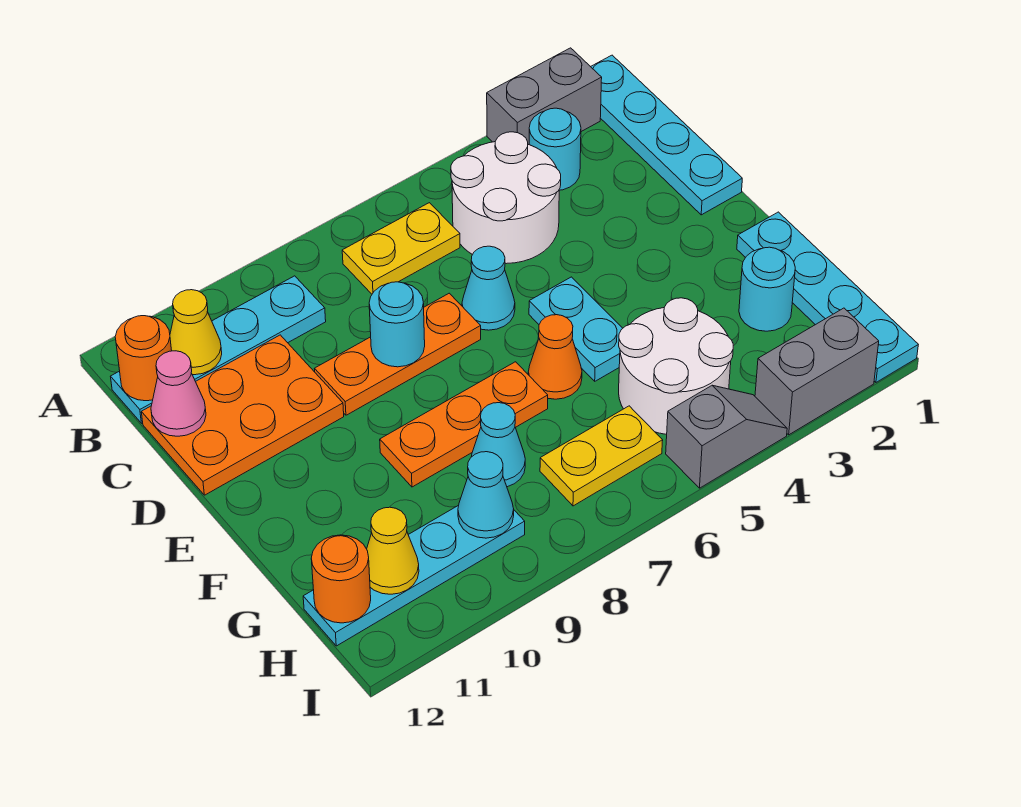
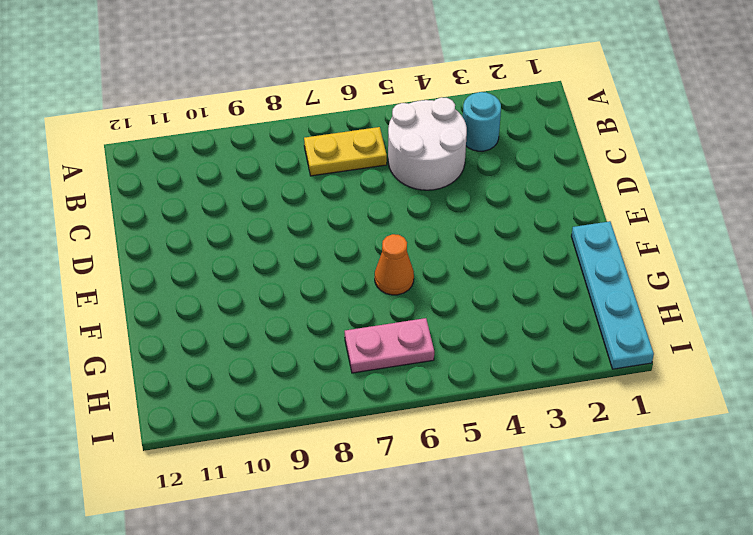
pink 1x2 plate [345,318,434,373] -> yellow 1x2 plate [540,406,663,506]
none -> cyan 1x4 plate [591,55,742,215]
none -> grey 1x2 brick [487,48,602,145]
none -> cyan 1x4 plate [111,276,326,423]

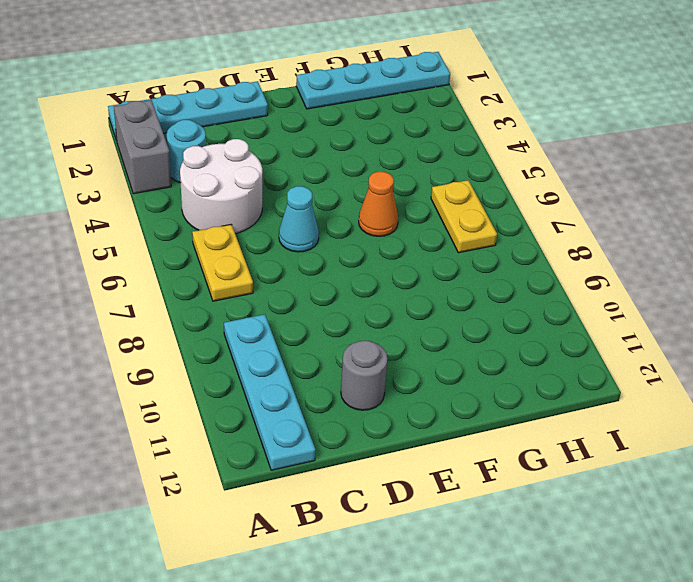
grey 1x1 round brick [341,341,388,410] -> orange 2x3 plate [141,335,344,495]
none -> orange 1x3 plate [315,293,481,415]
none -> cyan 1x2 plate [529,277,623,381]
none -> orange 1x3 plate [380,362,548,487]

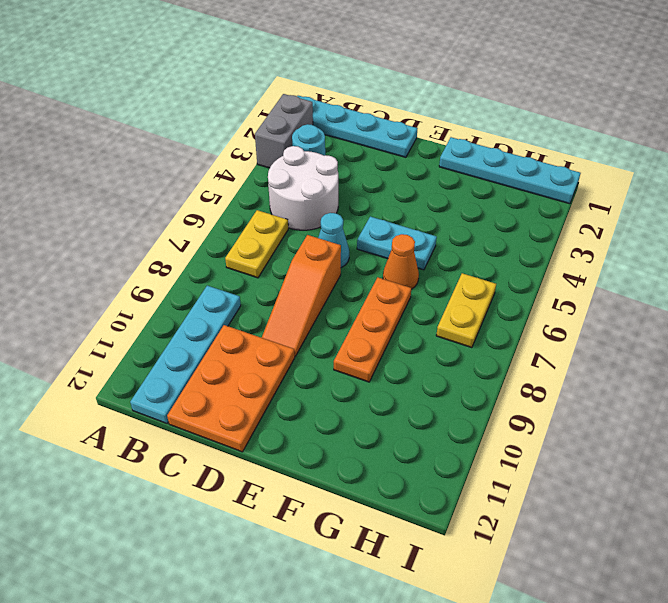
orange 1x3 slope [262,235,341,356] -> orange 1x3 plate [315,293,481,415]
none -> cyan 1x1 round brick [739,247,795,331]
none -> white 2x2 round brick [619,298,733,434]
none -> cyan 1x1 cone [471,403,525,487]

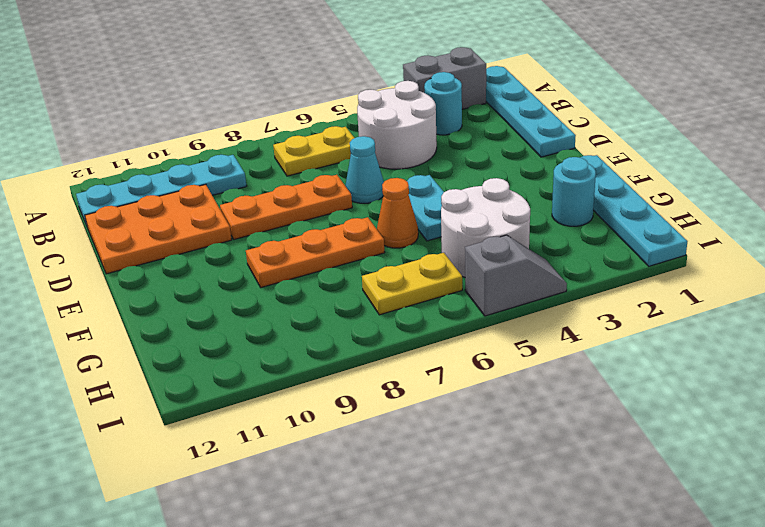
none -> cyan 1x1 cone [471,403,525,487]
none -> cyan 1x4 plate [303,505,525,646]
none -> grey 1x2 brick [755,308,879,435]

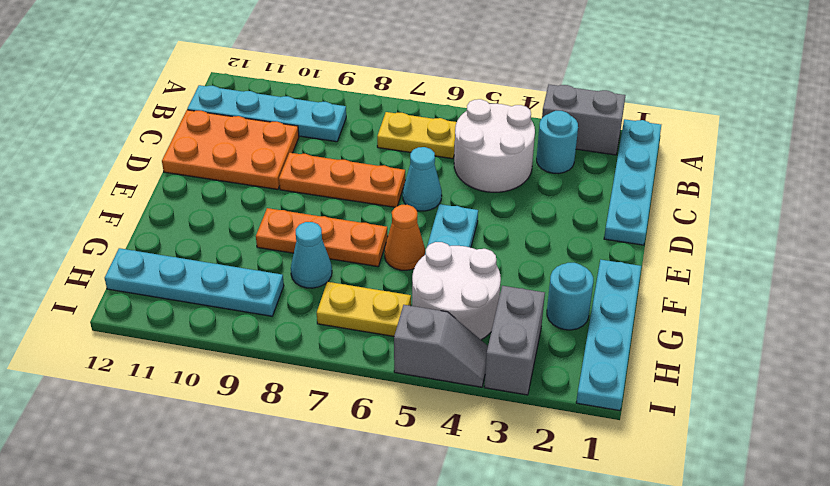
grey 1x2 brick [484,286,545,395] -> grey 1x2 brick turned to [755,308,879,435]
none -> yellow 1x1 cone [170,290,222,375]
none -> orange 1x1 round brick [115,316,172,401]
none -> pink 1x1 cone [151,351,206,436]

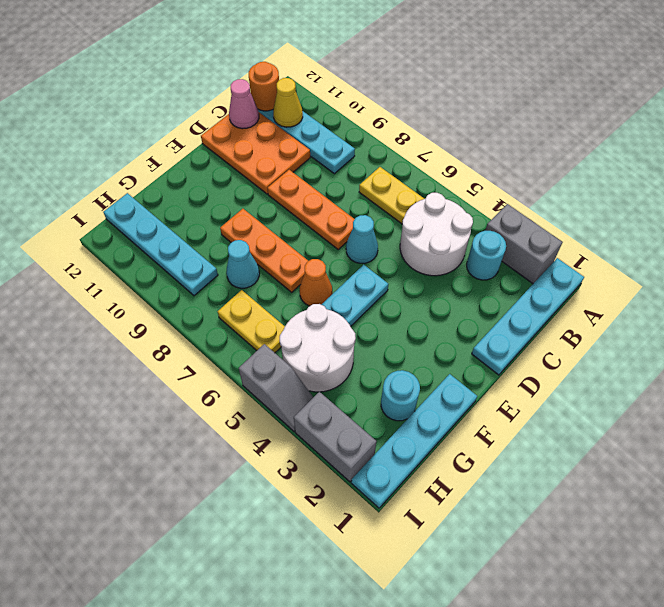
none -> cyan 1x1 round brick [369,282,425,367]
none -> cyan 1x1 cone [458,452,514,538]
none -> yellow 1x1 cone [367,507,419,594]

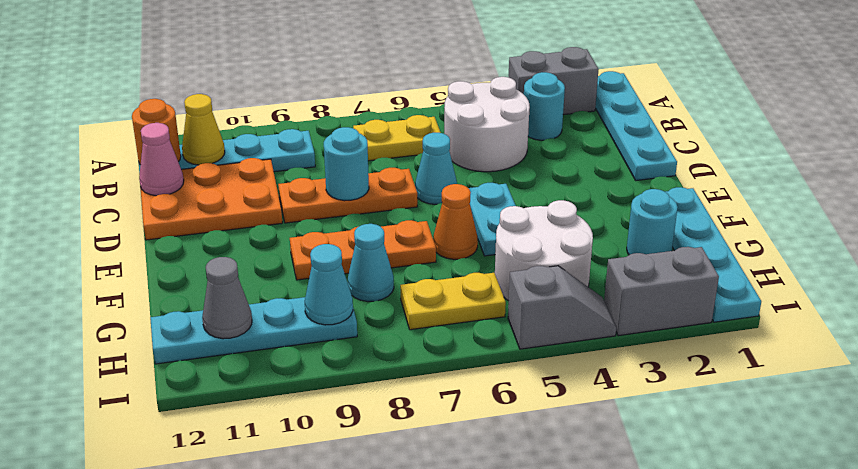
grey 1x1 cone [202,257,252,339] -> yellow 1x1 cone [367,507,419,594]
none -> orange 1x1 round brick [311,535,371,623]

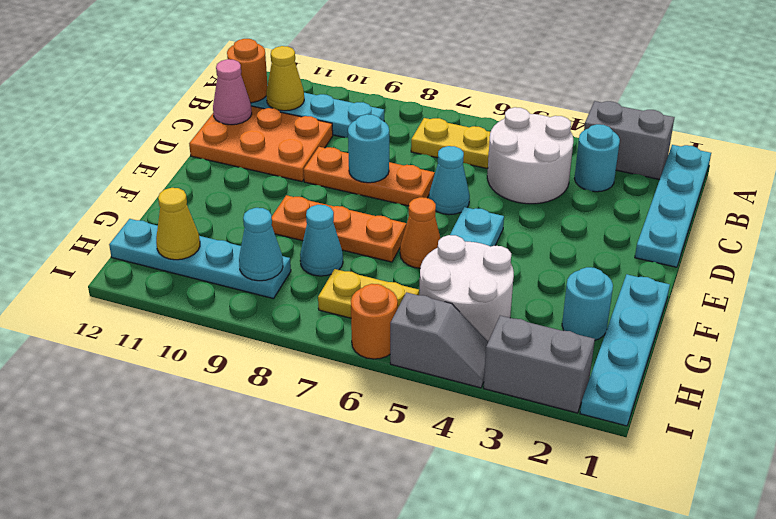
orange 1x1 round brick [351,284,398,359] -> orange 1x1 round brick moved to [311,535,371,623]

